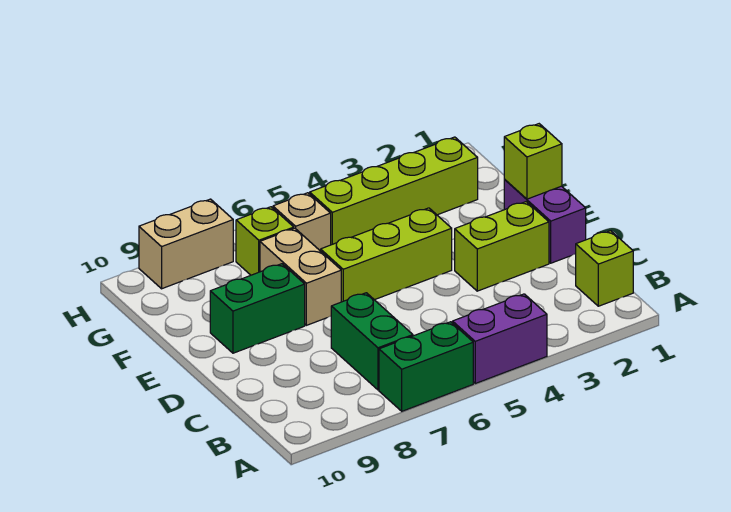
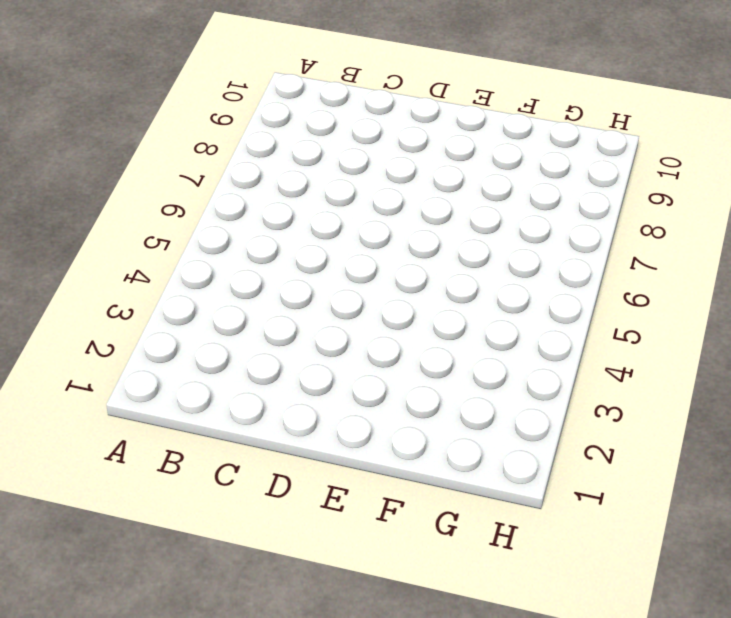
none -> purple 1x2 brick [453,294,547,383]
none -> green 1x2 brick [379,322,473,411]
none -> lime 1x1 brick [576,231,633,306]

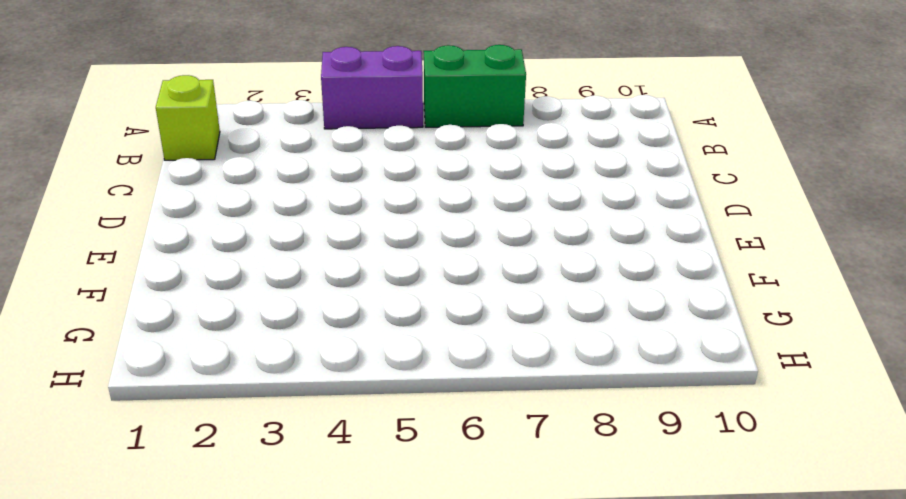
none -> green 1x2 brick [331,293,413,390]
none -> purple 1x2 brick [504,180,586,263]
none -> lime 1x2 brick [455,202,549,291]

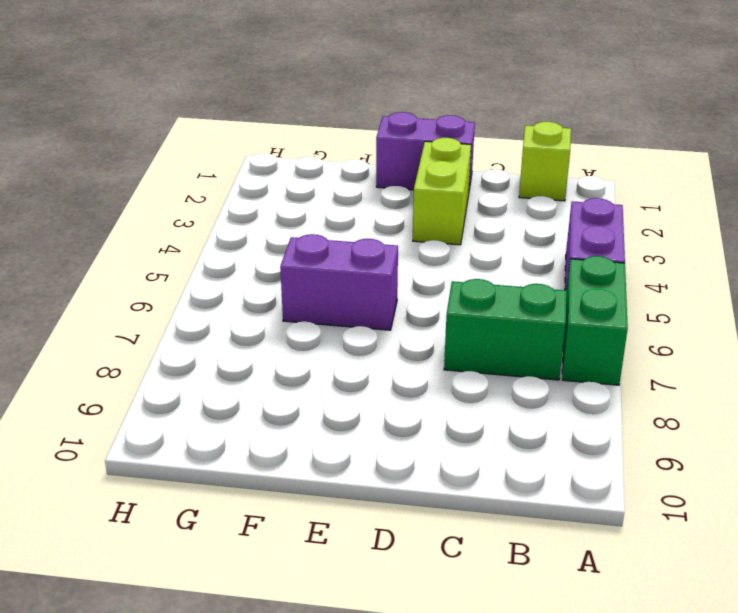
purple 1x2 brick [280,234,398,330] -> lime 1x3 brick [321,208,452,302]
none -> tan 1x2 brick [260,228,341,325]
none -> green 1x2 brick [210,264,305,353]
none -> lime 1x4 brick [310,137,478,245]

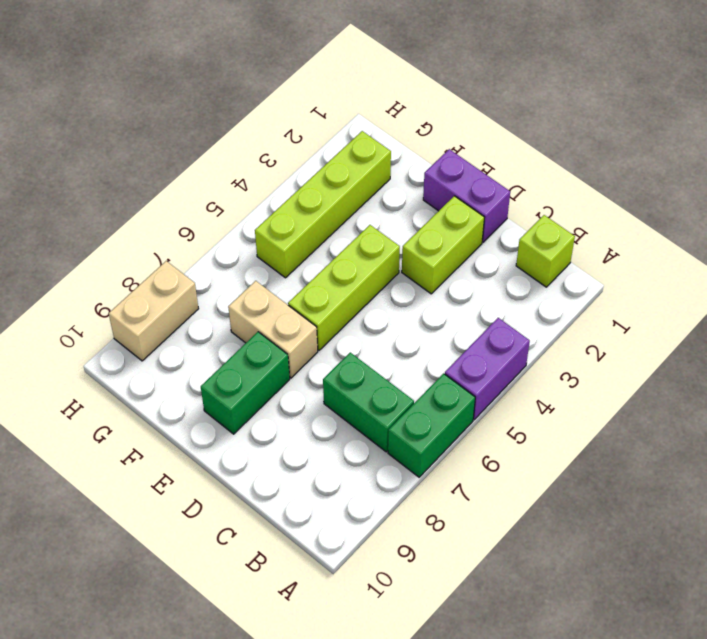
none -> tan 1x1 brick [273,193,331,251]
none -> lime 1x1 brick [236,207,294,275]
none -> lime 1x1 brick [504,124,562,199]

